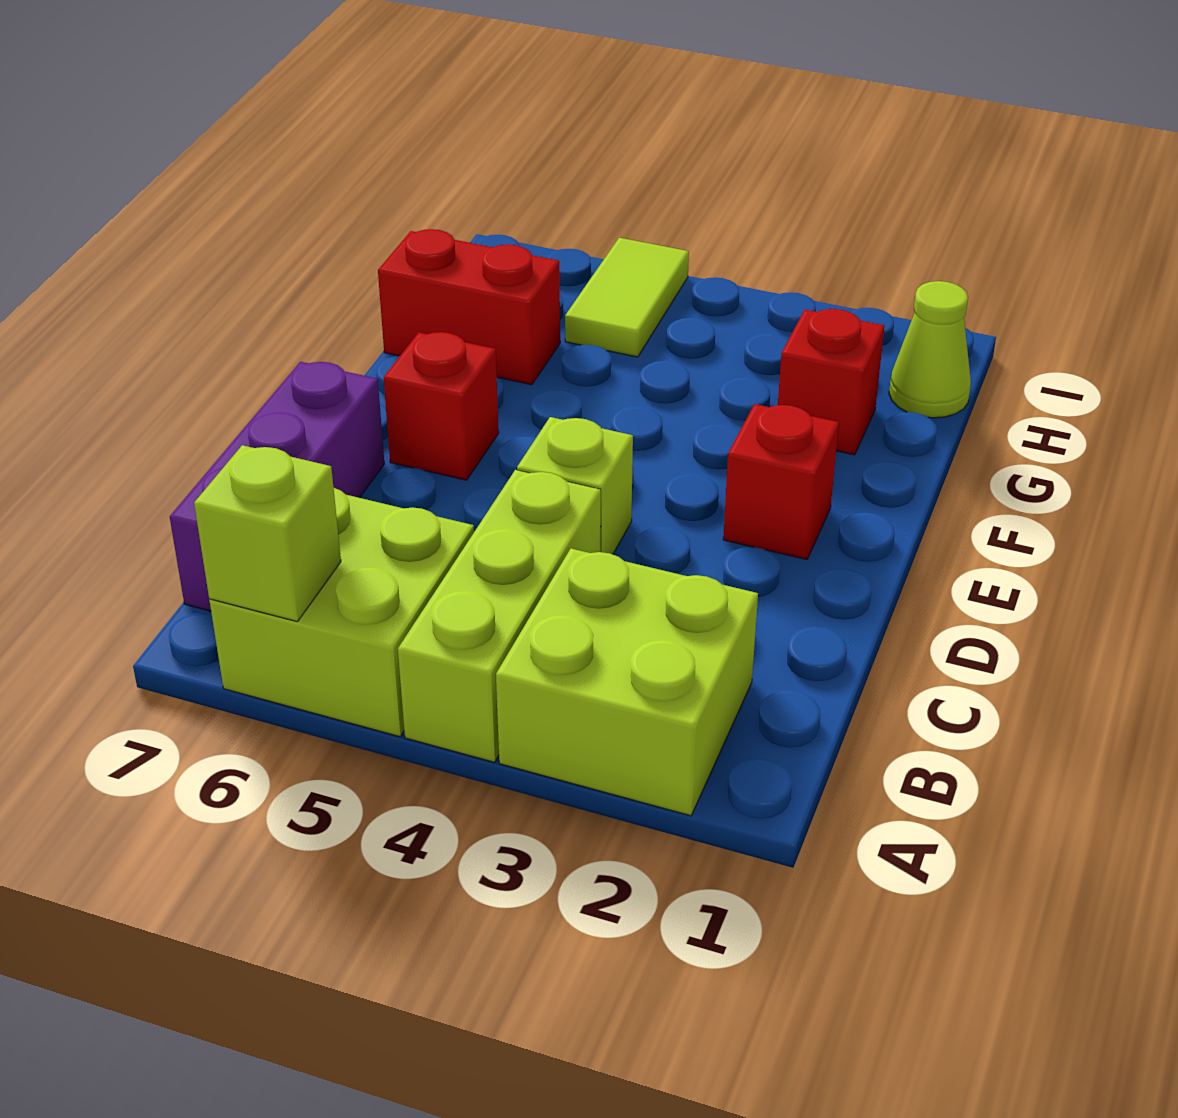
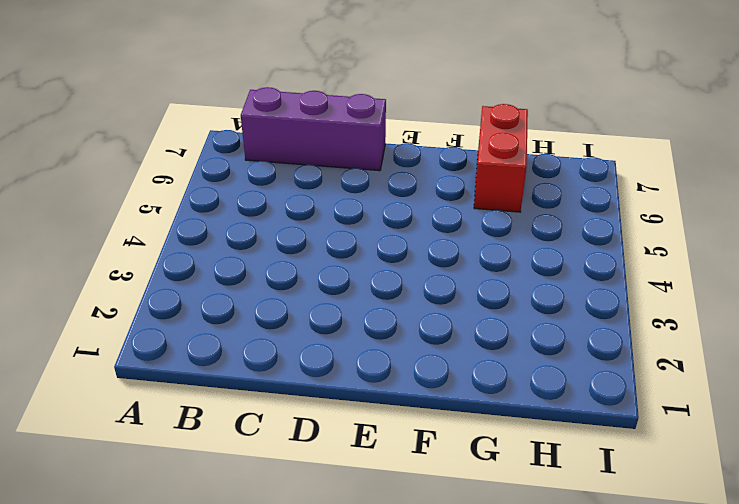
none -> lime 2x2 brick [496,548,758,816]
none -> lime 1x3 brick [398,470,601,762]
none -> lime 2x2 brick [209,488,474,737]

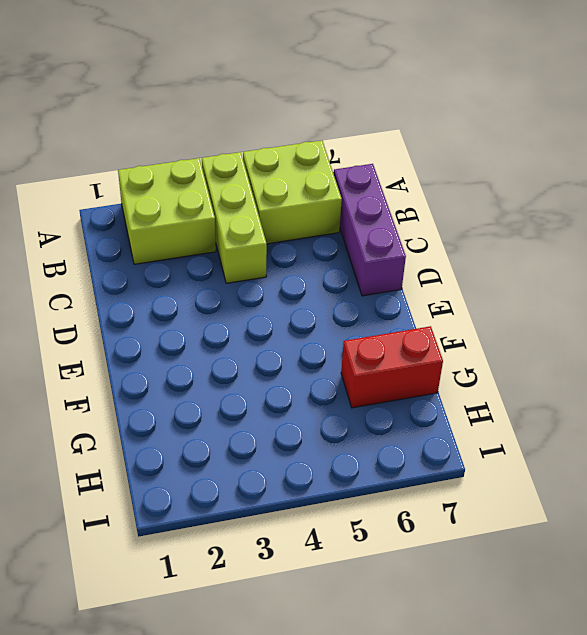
none -> lime 1x1 brick [517,417,633,554]
none -> red 1x1 brick [723,404,839,559]
none -> red 1x1 brick [383,332,499,480]

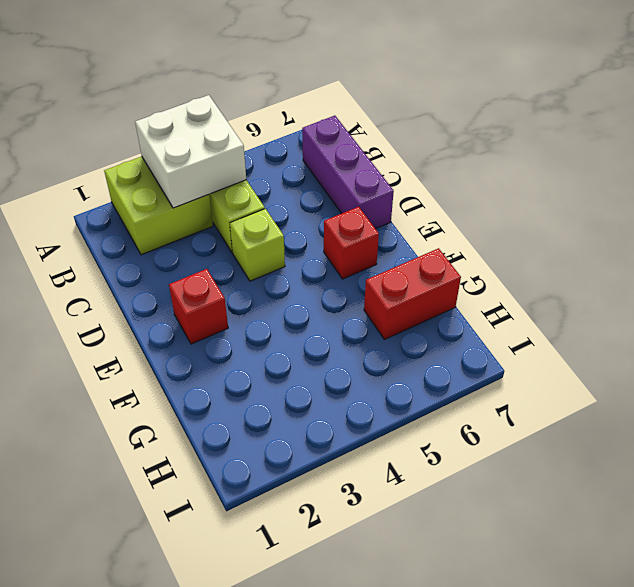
white 2x2 brick [135,95,246,208] -> none
none -> lime 2x2 brick [209,488,474,737]
none -> red 1x1 brick [778,309,885,455]
none -> lime 1x1 cone [889,281,971,418]

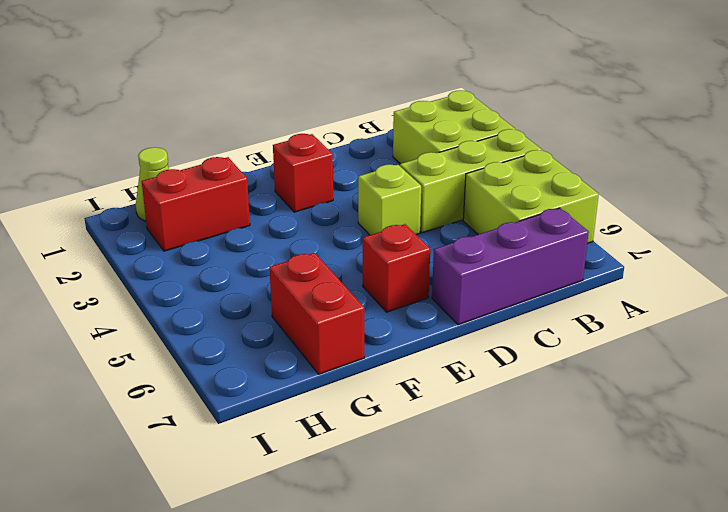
red 1x2 brick [142,157,250,251] -> red 1x1 brick [778,309,885,455]
none -> lime 1x2 tile [565,238,689,357]
none -> lime 1x1 brick [194,445,341,622]

